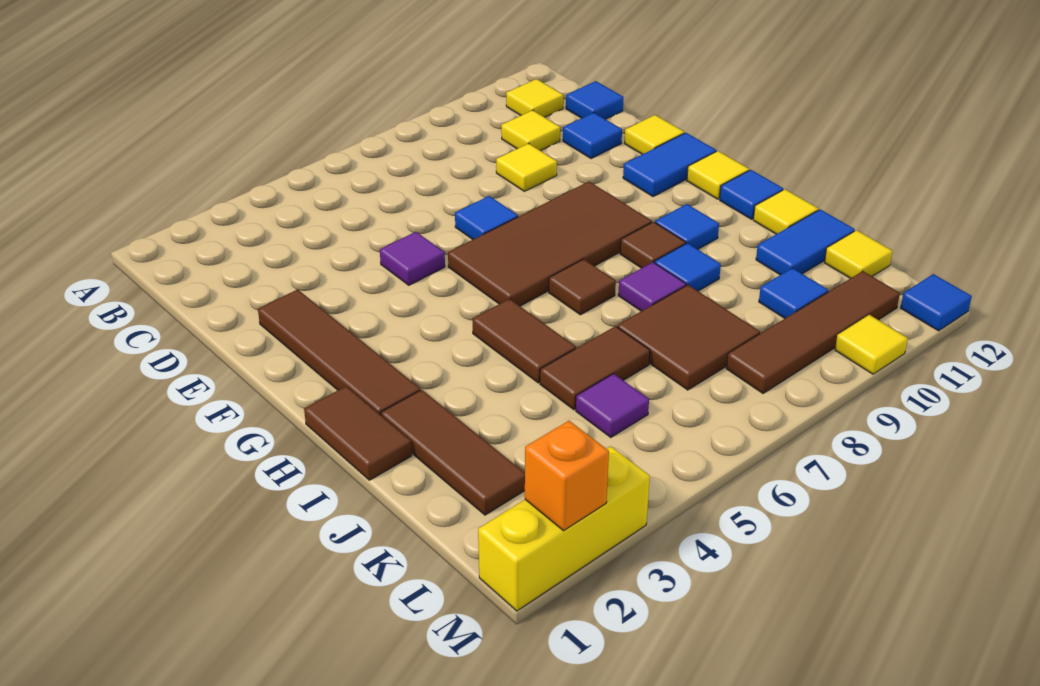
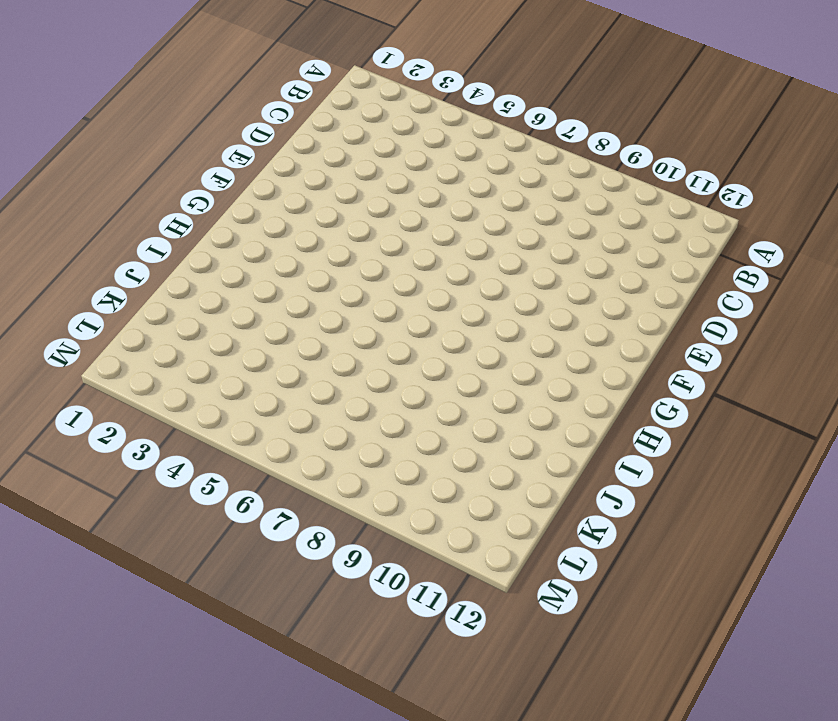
none -> yellow 1x1 tile [506,79,563,117]
none -> yellow 1x1 tile [501,110,560,151]
none -> blue 1x1 tile [566,81,624,119]
none -> yellow 1x1 tile [496,143,557,191]

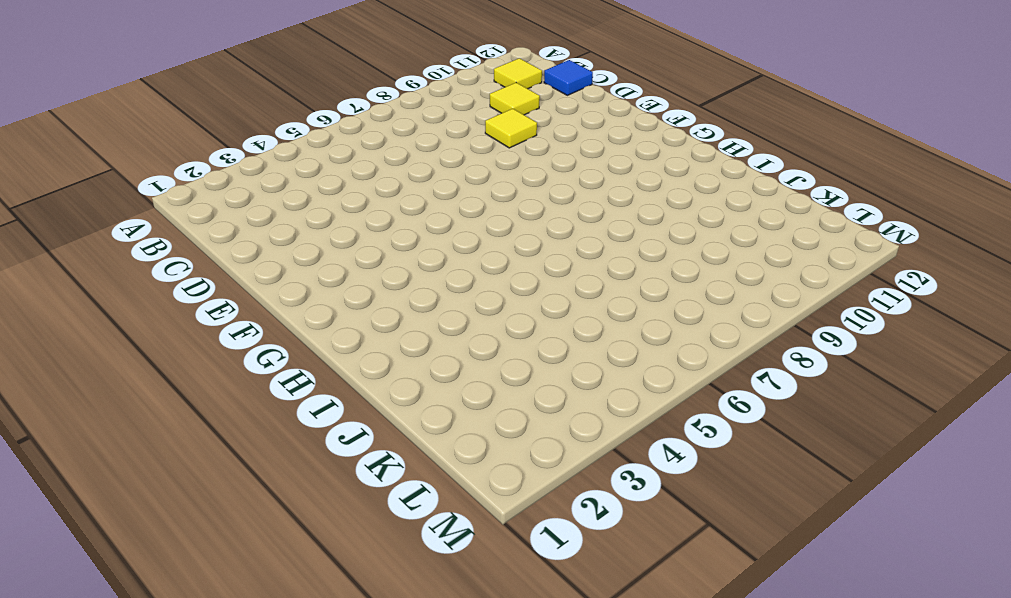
none -> blue 1x1 tile [563,113,622,159]
none -> brown 1x4 tile [258,289,420,415]
none -> purple 1x1 tile [380,232,445,285]
none -> blue 1x1 tile [455,196,518,239]

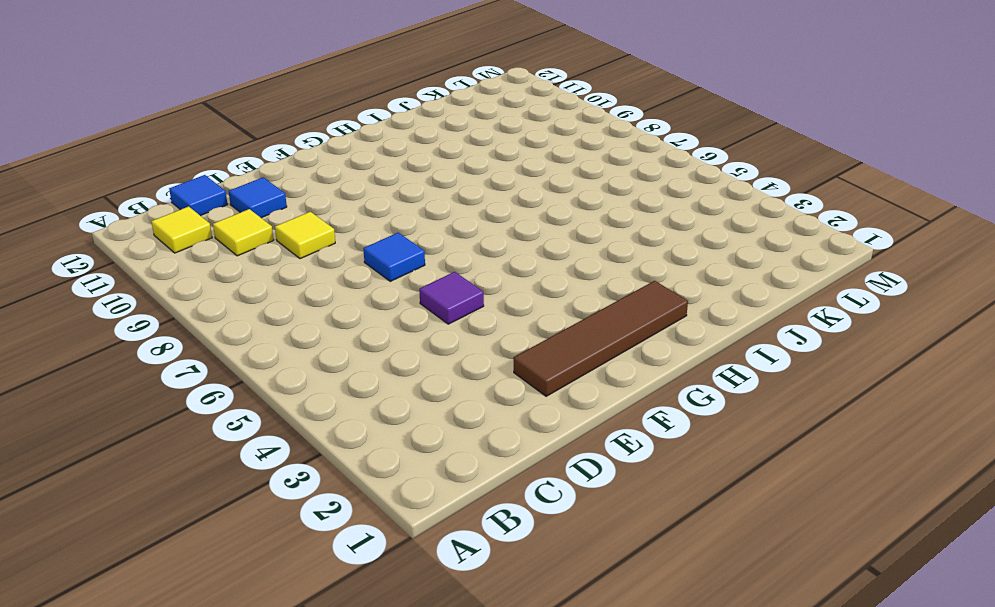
none -> yellow 1x1 tile [625,115,684,154]
none -> brown 2x4 tile [448,182,652,306]
none -> blue 1x2 tile [623,133,716,197]
none -> yellow 1x1 tile [687,151,749,199]

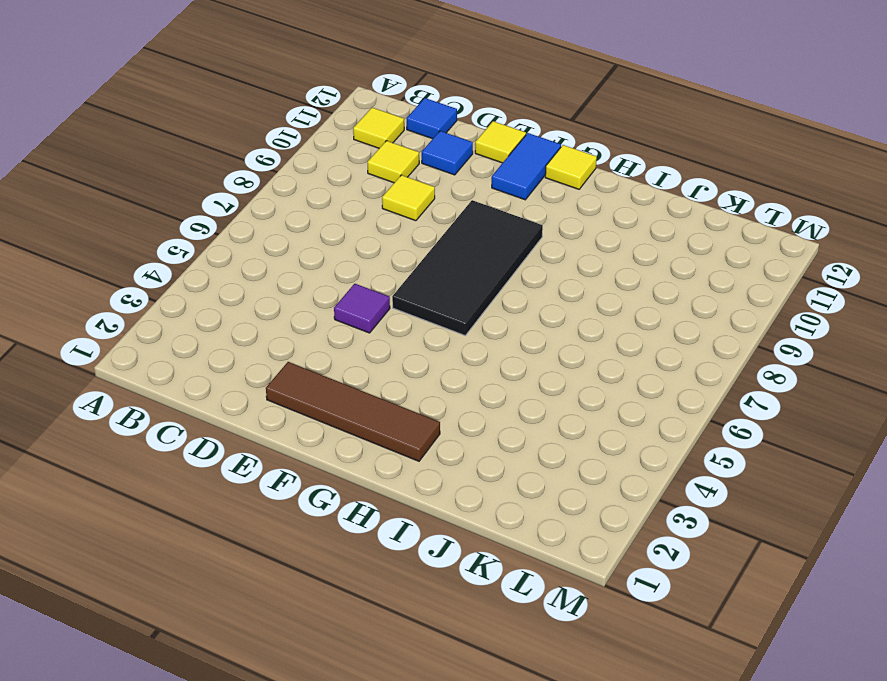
black 2x4 tile [392,200,543,335] -> brown 2x4 tile [448,182,652,306]
none -> blue 1x1 tile [455,196,518,239]
none -> brown 1x2 tile [304,386,412,480]
none -> brown 1x2 tile [472,299,576,383]
none -> brown 1x1 tile [549,259,616,315]

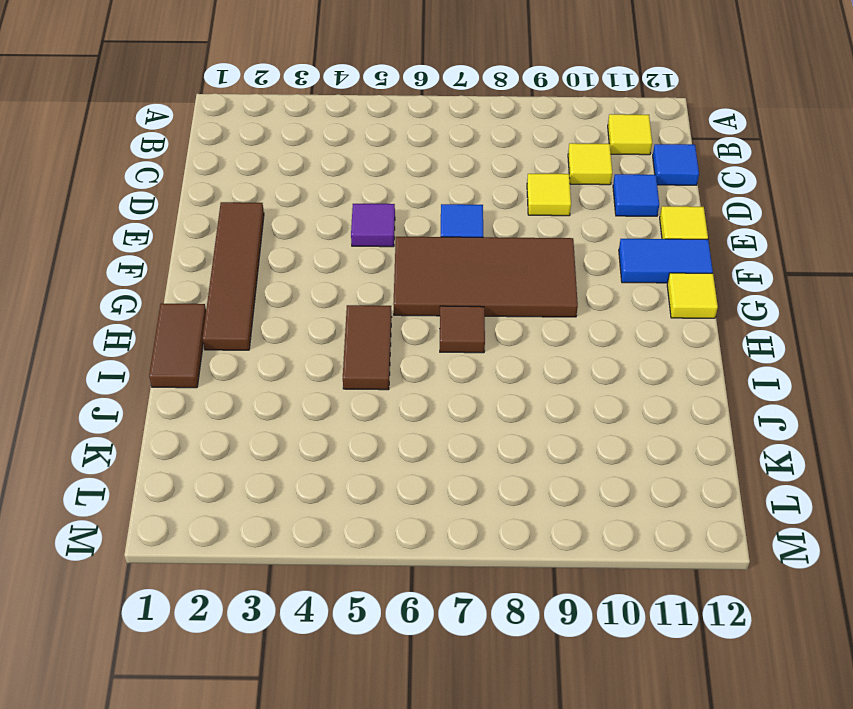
none -> brown 1x1 tile [620,222,686,268]
none -> blue 1x1 tile [655,204,719,249]
none -> blue 1x1 tile [720,170,783,219]
none -> brown 1x3 tile [381,390,525,515]

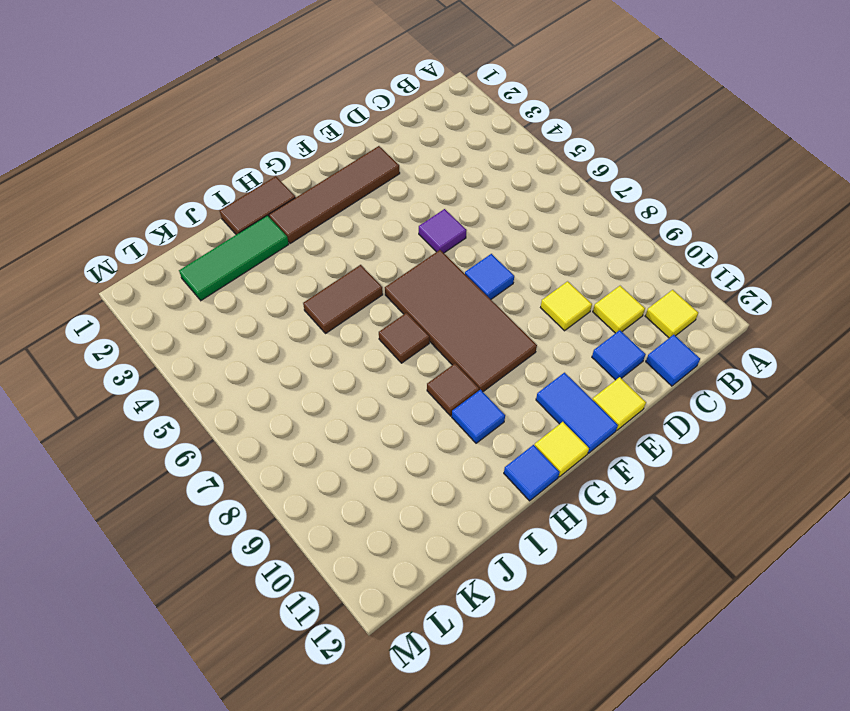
green 1x3 tile [179,215,289,300] -> brown 1x3 tile [381,390,525,515]
none -> purple 1x1 tile [618,262,686,311]
none -> blue 1x1 tile [655,243,721,291]
none -> yellow 1x1 tile [753,189,818,234]
none -> brown 1x2 tile [540,326,650,410]

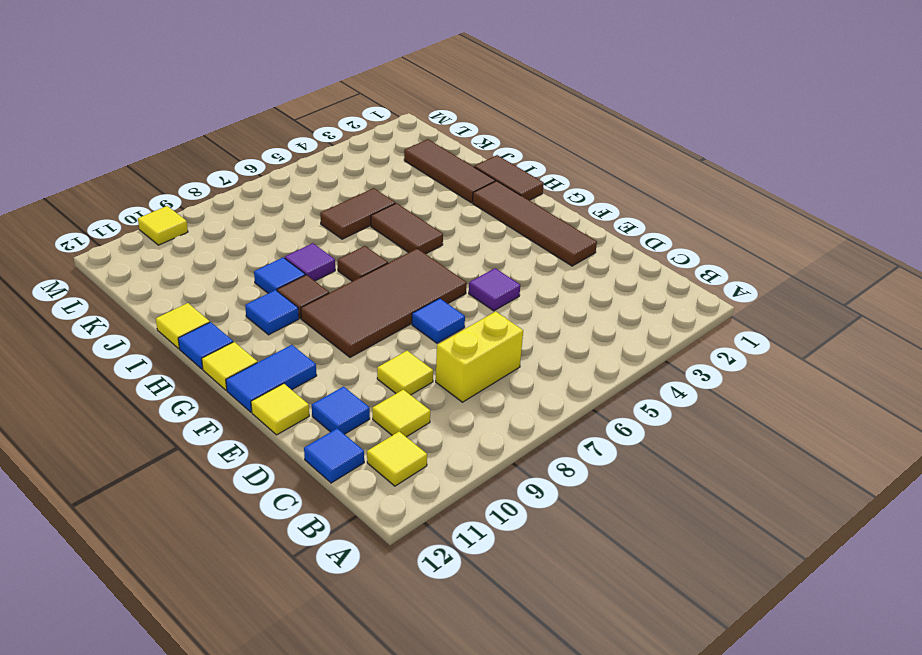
yellow 1x2 brick [436,311,523,402] -> none
none -> brown 2x2 tile [617,285,760,390]
none -> blue 1x2 tile [756,209,855,275]
none -> purple 1x1 tile [576,374,649,438]
none -> blue 1x1 tile [759,268,828,318]

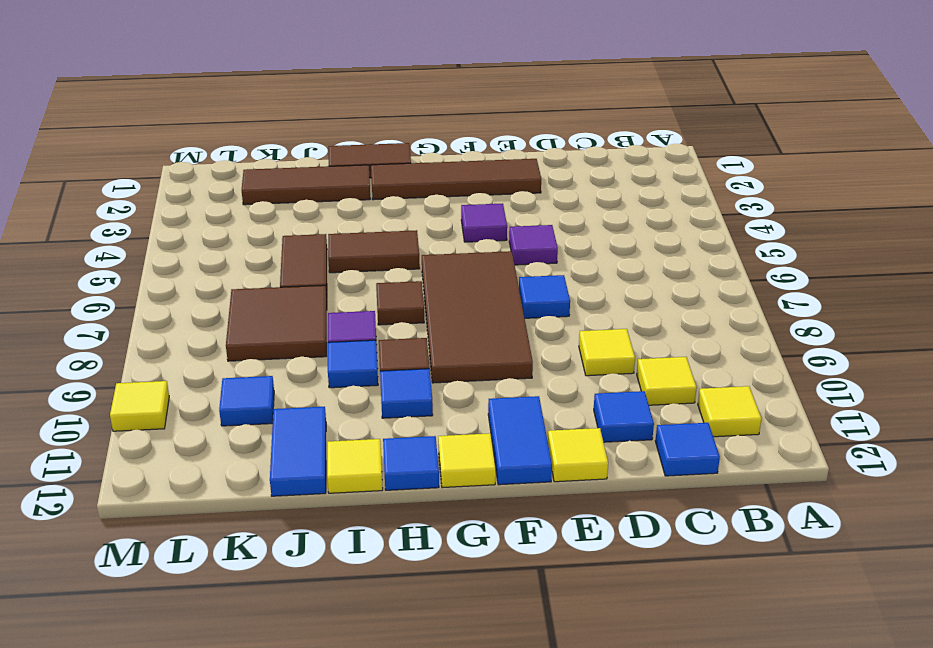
purple 1x1 tile [461,204,507,242] -> purple 1x1 tile moved to [576,374,649,438]
none -> yellow 1x1 tile [824,230,892,278]
none -> brown 1x4 tile [726,271,900,394]
none -> yellow 1x3 brick [478,446,650,611]
none -> blue 1x1 tile [901,274,972,331]

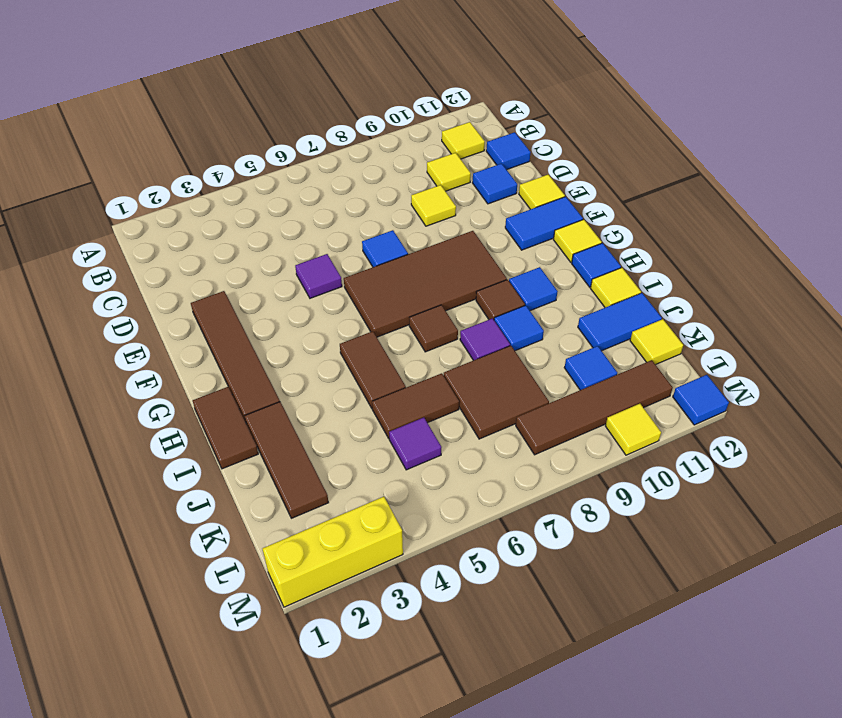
none -> orange 1x1 brick [525,421,609,531]

